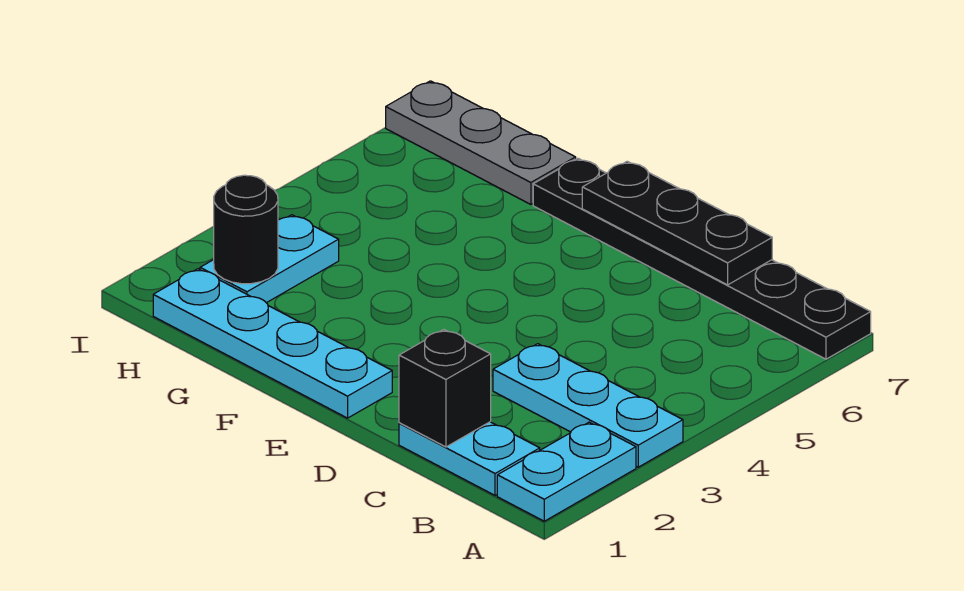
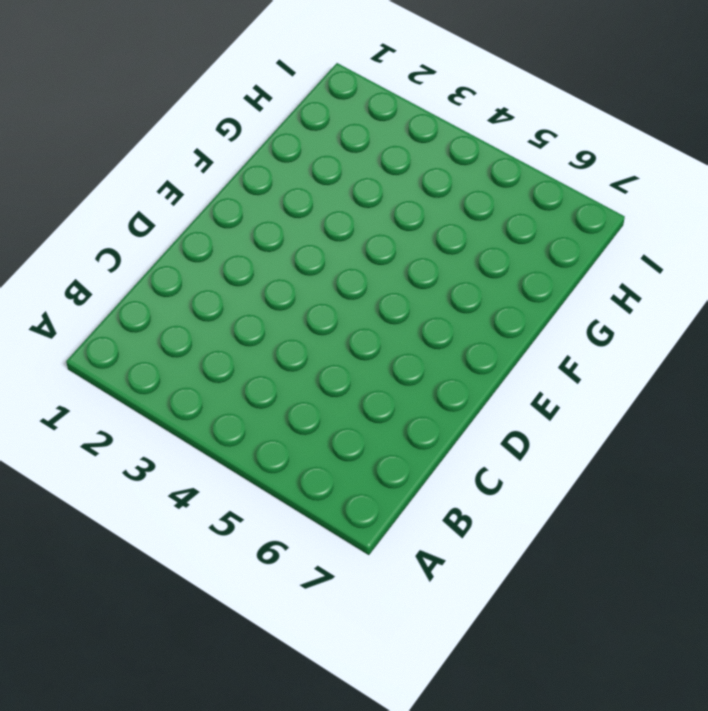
none -> cyan 1x2 plate [497,422,636,521]
none -> cyan 1x3 plate [493,344,683,467]

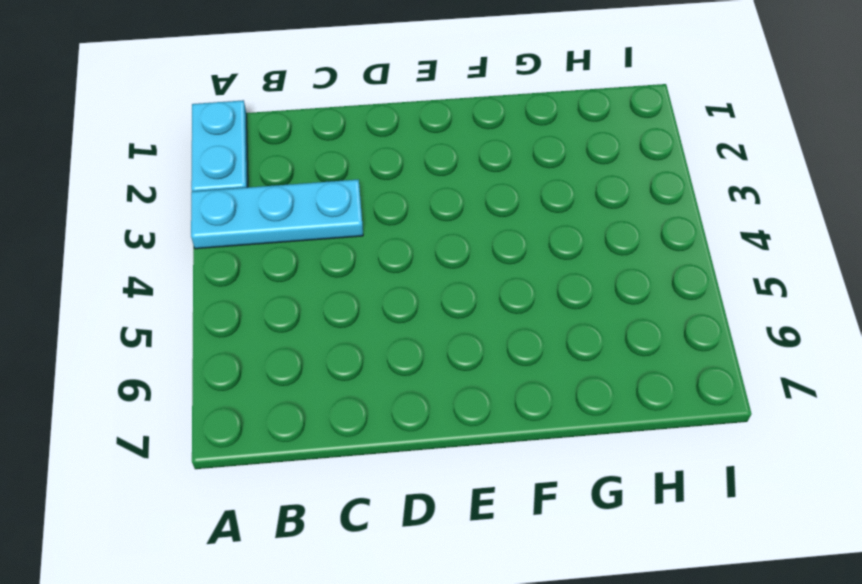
none -> black 1x6 plate [533,158,871,359]
none -> cyan 1x2 plate [399,422,540,495]

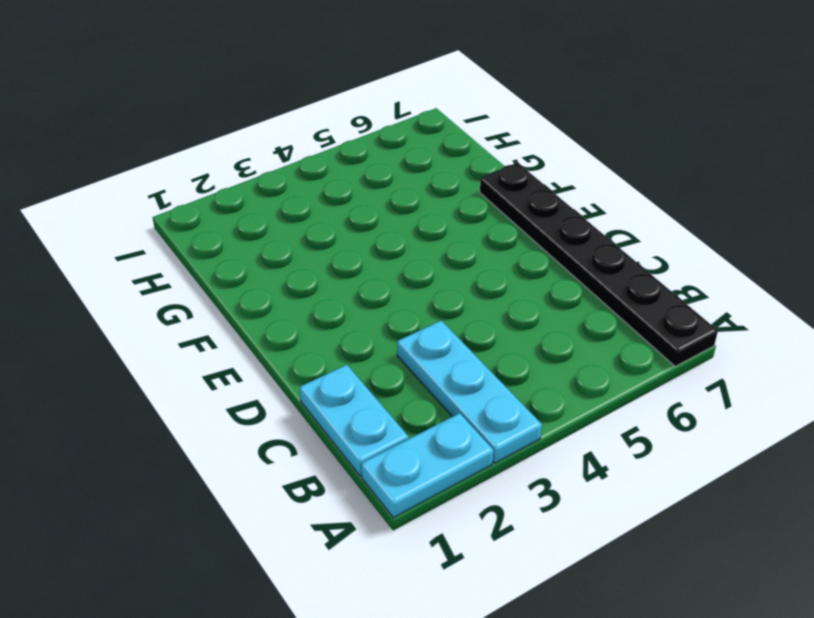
none -> cyan 1x4 plate [153,269,392,418]
none -> grey 1x3 plate [386,81,576,204]

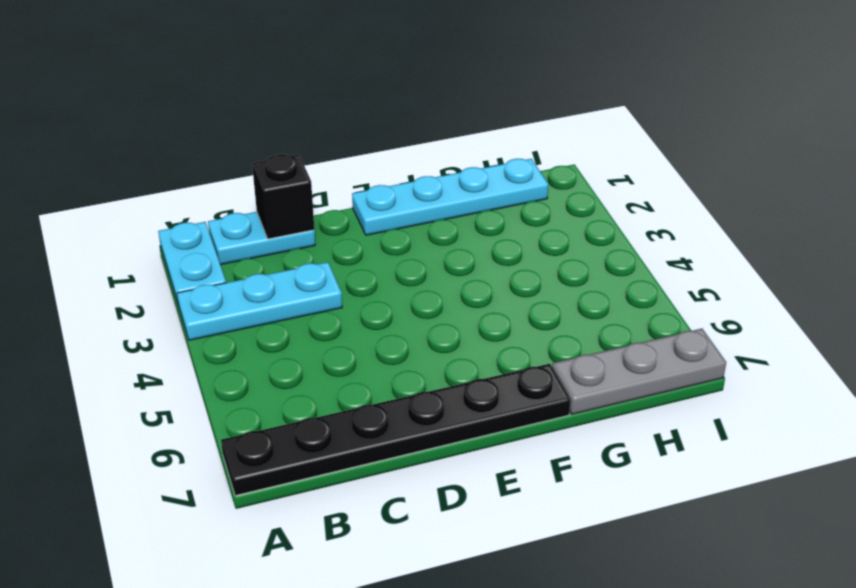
none -> cyan 1x2 plate [200,215,339,303]
none -> black 1x3 plate [582,161,772,285]

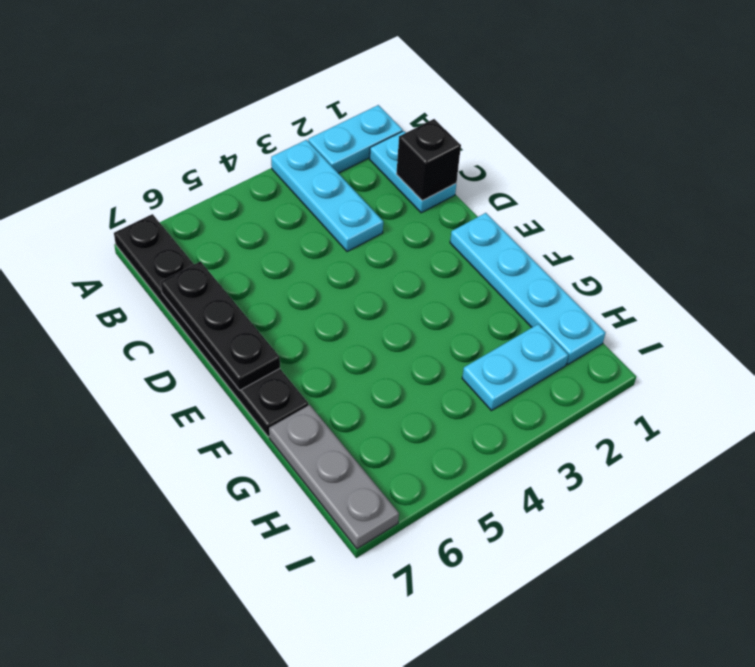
none -> black 1x1 round brick [214,175,278,284]

